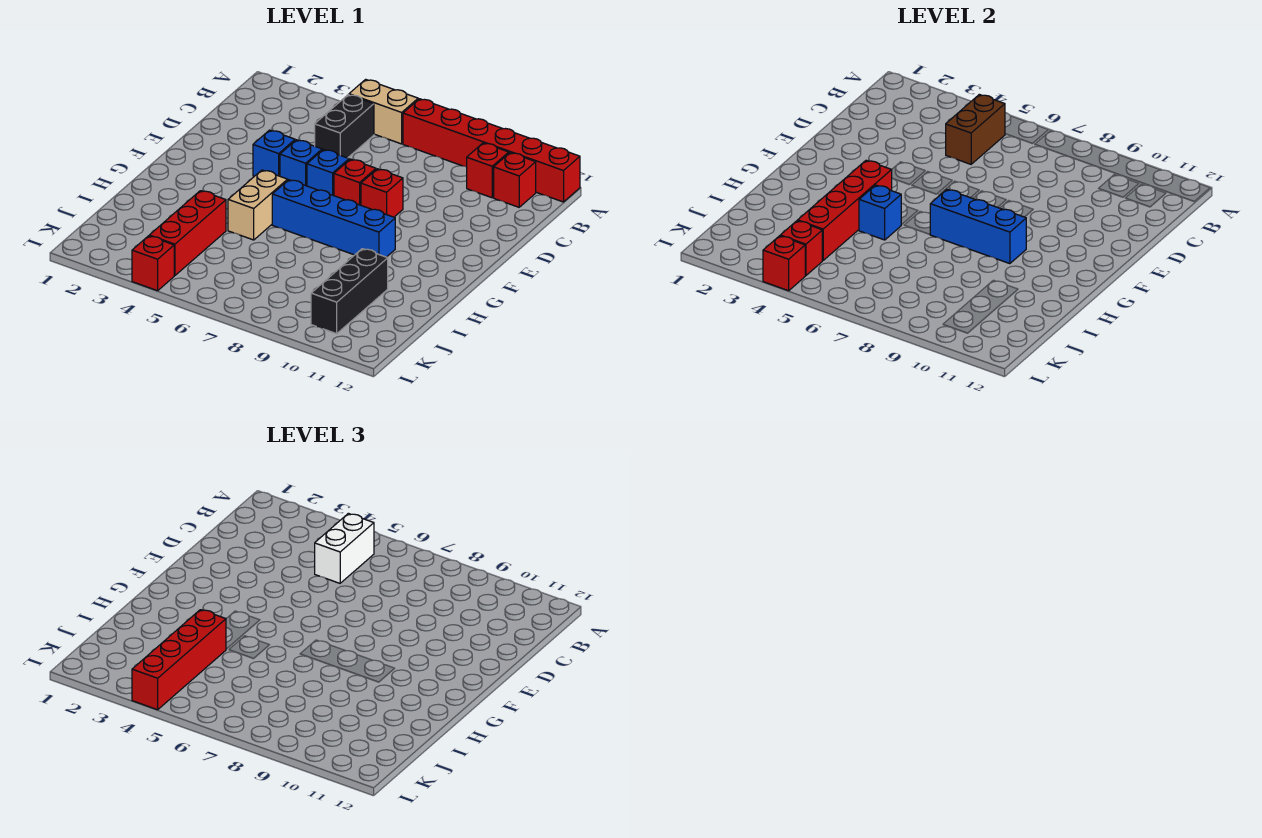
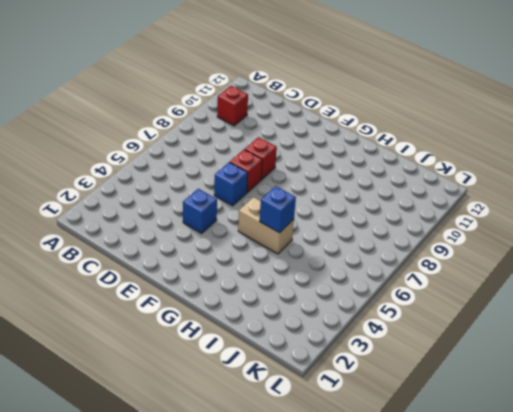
none -> tan 1x2 brick [349,79,418,144]
none -> red 1x6 brick [403,99,580,202]
none -> black 1x2 brick [315,94,374,158]

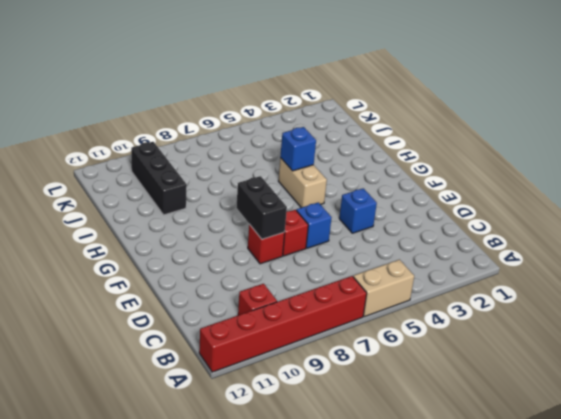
black 1x2 brick [236,176,287,239] -> black 1x2 brick moved to [315,94,374,158]
none -> red 1x1 brick [494,153,536,207]
none -> blue 1x1 brick [280,140,322,186]
none -> blue 1x4 brick [272,180,395,257]

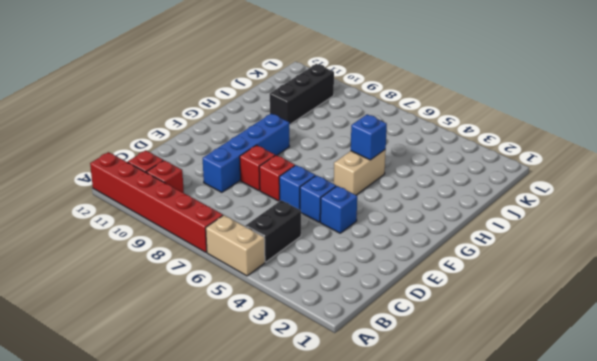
blue 1x4 brick [203,114,290,192] -> blue 1x4 brick turned to [272,180,395,257]
none -> red 1x3 brick [149,191,226,276]
none -> red 1x1 brick [132,236,174,291]
none -> brown 1x2 brick [946,94,1005,164]

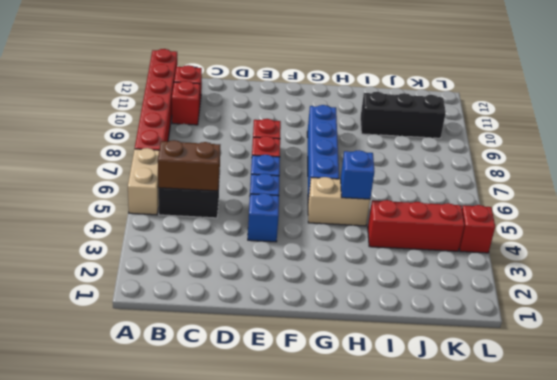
none -> red 1x4 brick [798,160,892,260]
none -> blue 1x3 brick [930,190,1026,264]
none -> red 1x1 brick [780,221,823,276]

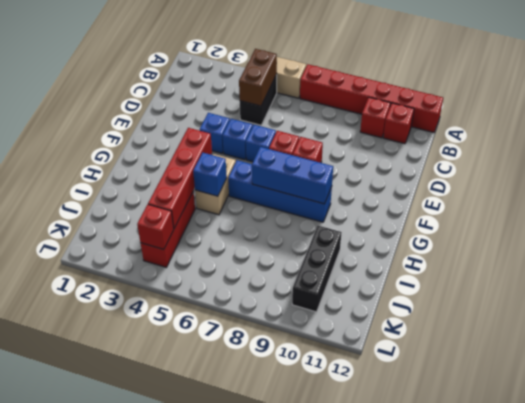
none -> red 1x1 brick [132,236,174,291]
none -> red 1x1 brick [763,236,805,291]
none -> white 1x2 brick [315,513,374,583]

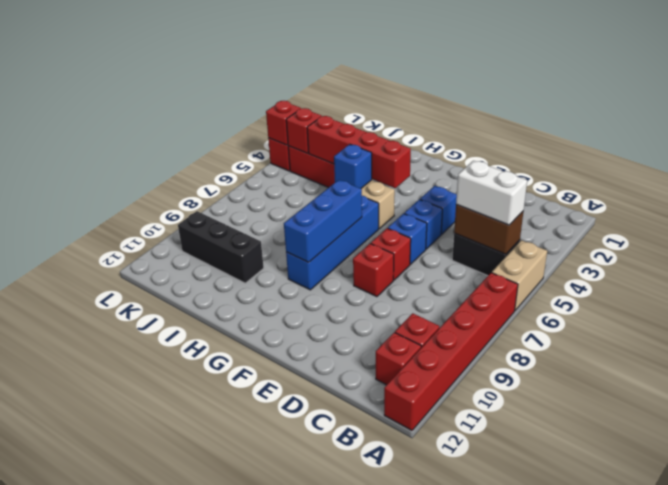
none -> red 1x4 brick [132,610,226,710]

